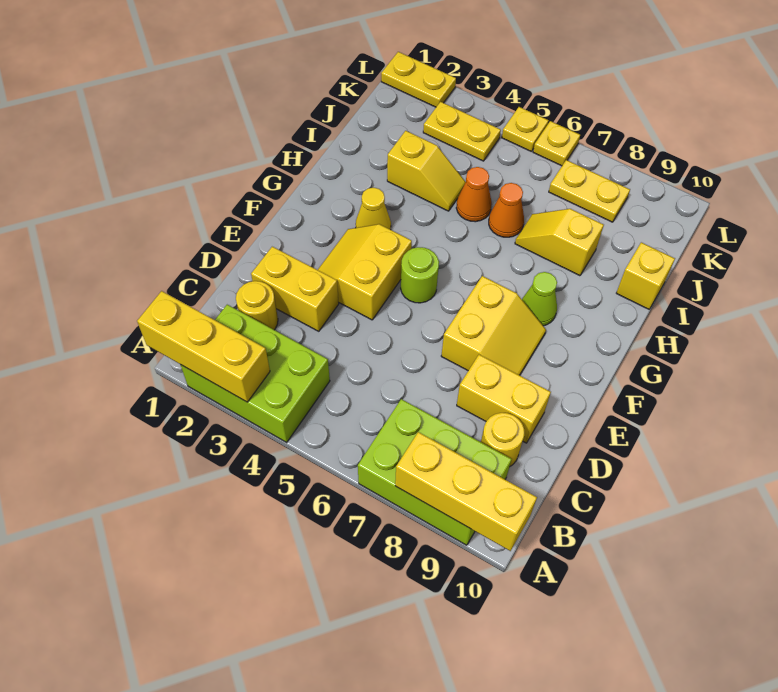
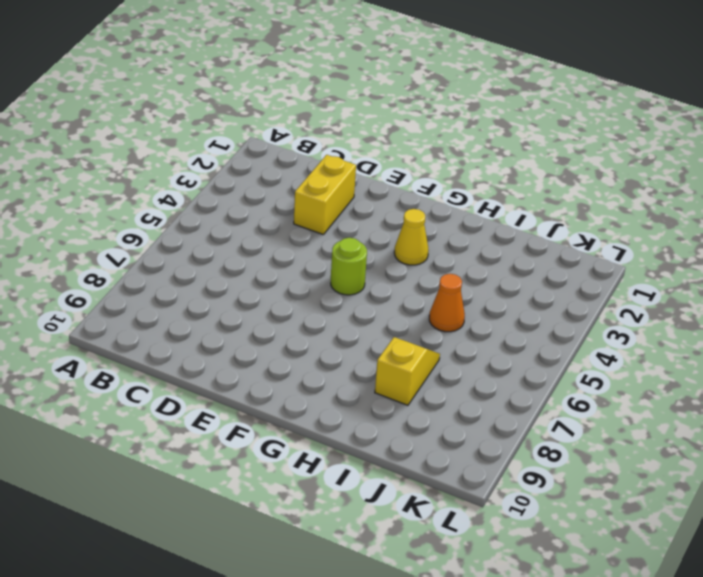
none -> lime 2x3 brick [181,305,330,442]
none -> lime 2x3 brick [358,399,511,545]
none -> yellow 1x1 round brick [236,281,278,330]

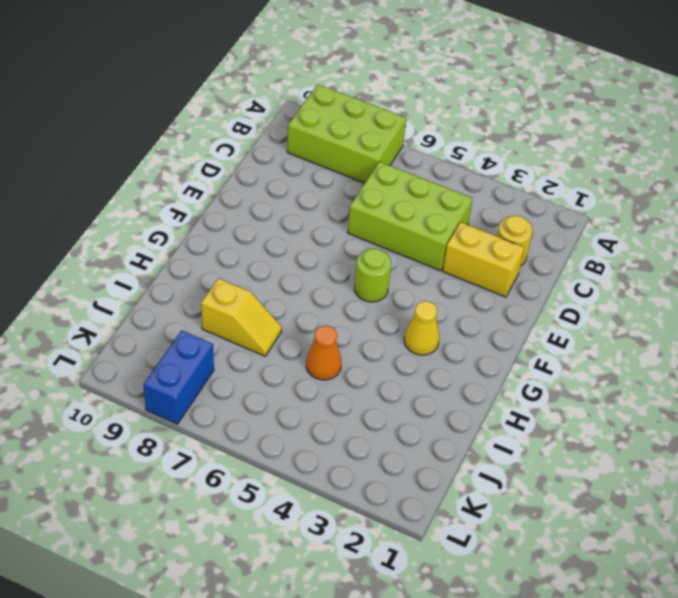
lime 2x3 brick [348,162,473,271] -> lime 2x3 brick moved to [181,305,330,442]
blue 1x2 brick [144,330,214,424] -> yellow 1x2 plate [549,160,630,222]
none -> yellow 1x1 round brick [481,413,524,466]
none -> yellow 1x2 brick [457,355,551,443]
none -> yellow 2x2 slope [318,224,412,320]

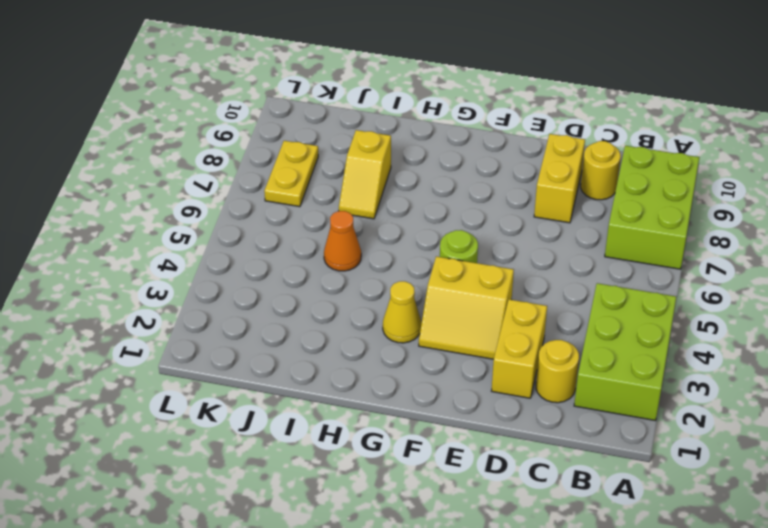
none -> yellow 2x2 slope [441,276,546,375]
none -> lime 1x1 cone [522,272,557,326]
none -> yellow 1x2 slope [387,131,465,211]

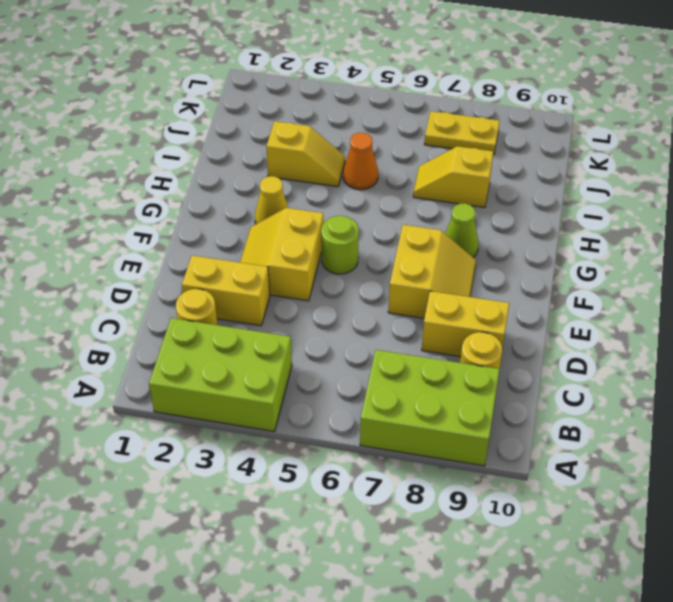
none -> orange 1x1 cone [489,183,524,237]
none -> yellow 1x1 brick [617,242,675,309]
none -> yellow 1x2 plate [423,102,501,161]

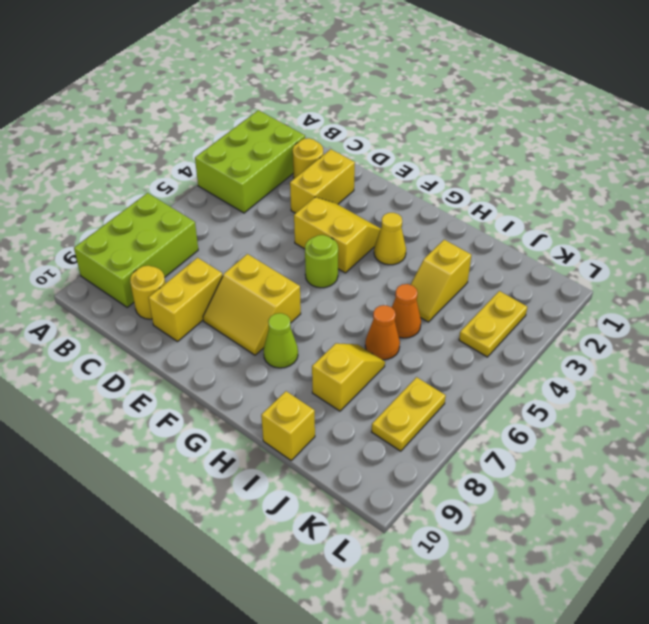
none -> yellow 1x2 plate [381,52,456,107]
none -> yellow 1x1 plate [502,107,549,152]
none -> yellow 1x1 plate [533,121,580,166]

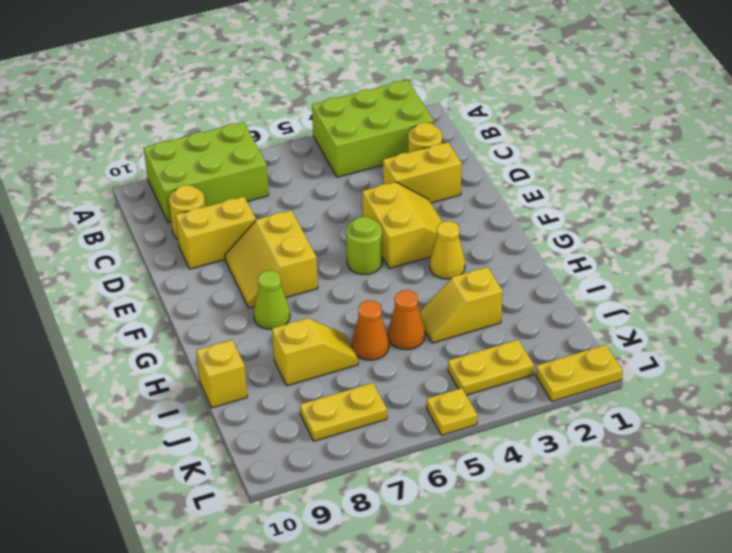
none -> yellow 1x1 plate [533,121,580,166]
none -> yellow 1x3 brick [137,291,270,402]
none -> yellow 1x3 brick [395,432,537,551]

